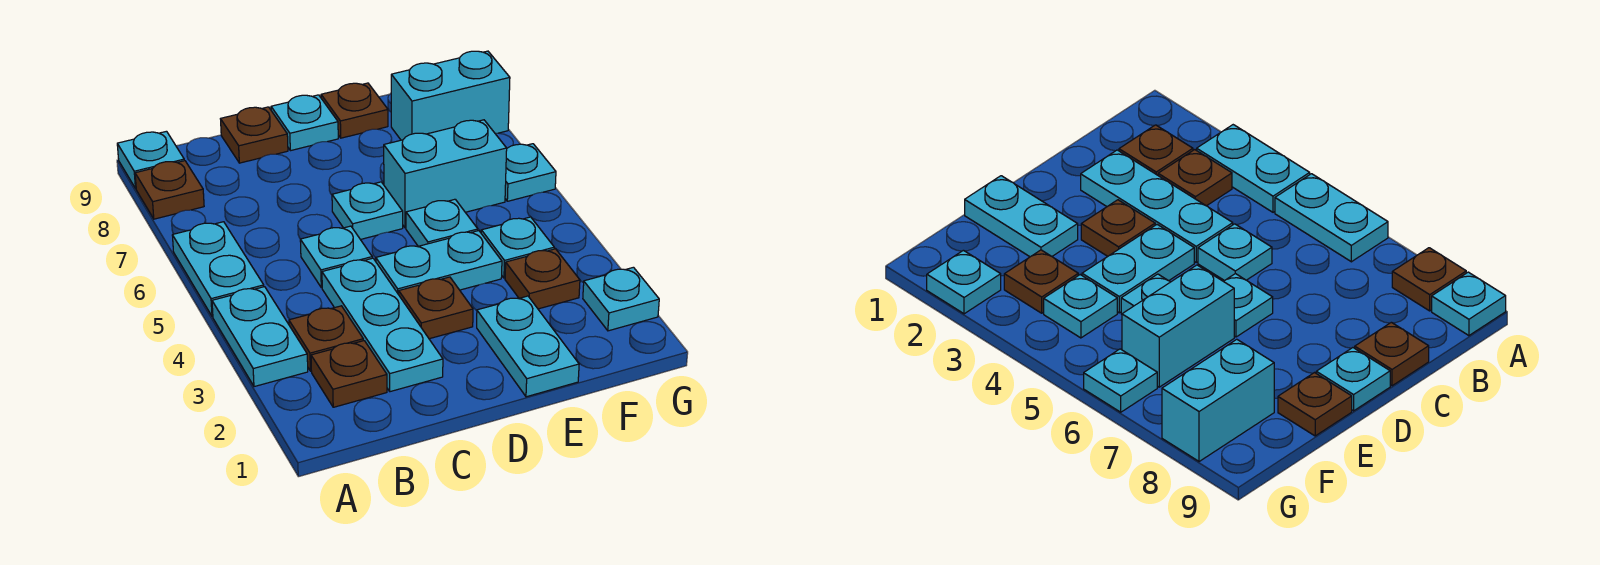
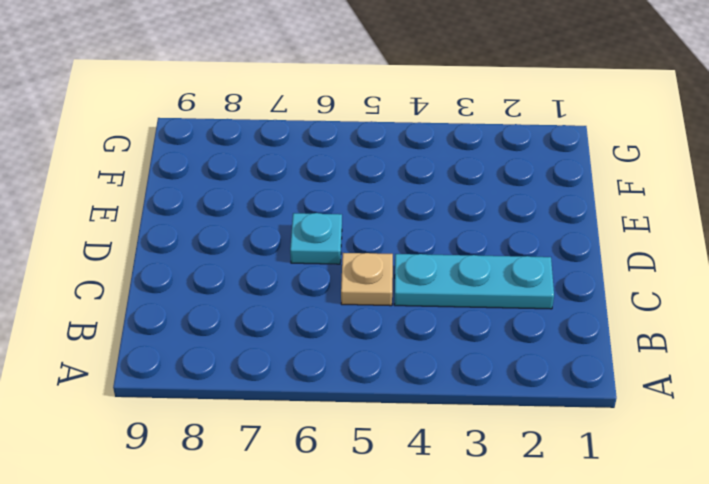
tan 1x1 plate [341,253,393,306] -> cyan 1x1 plate [300,226,372,288]
none -> cyan 1x2 plate [212,287,308,387]
none -> cyan 1x2 plate [172,222,264,316]
none -> brown 1x1 plate [135,161,204,219]

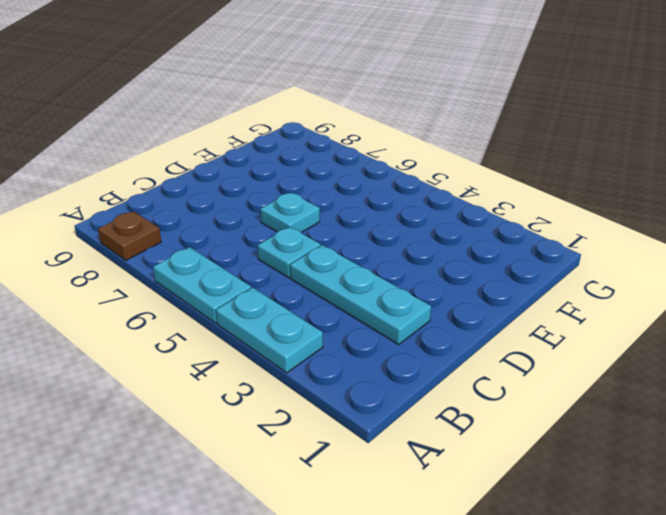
none -> cyan 1x1 plate [117,131,184,188]
none -> brown 1x1 plate [311,341,387,407]
none -> brown 1x1 plate [289,306,363,371]

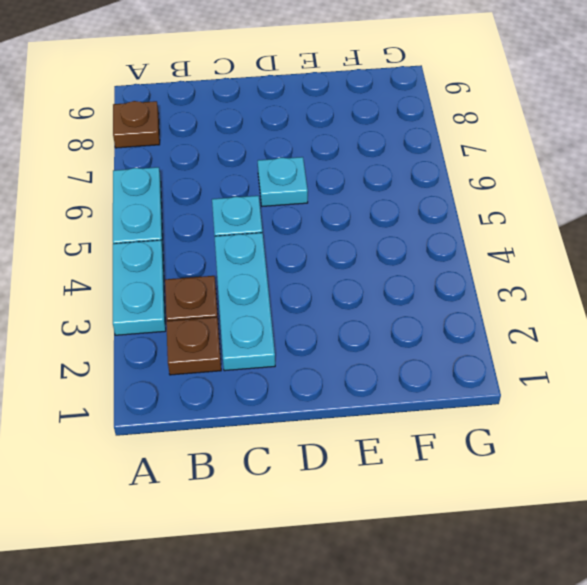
none -> cyan 1x1 plate [117,131,184,188]
none -> brown 1x1 plate [221,107,288,163]
none -> brown 1x1 plate [399,277,473,339]

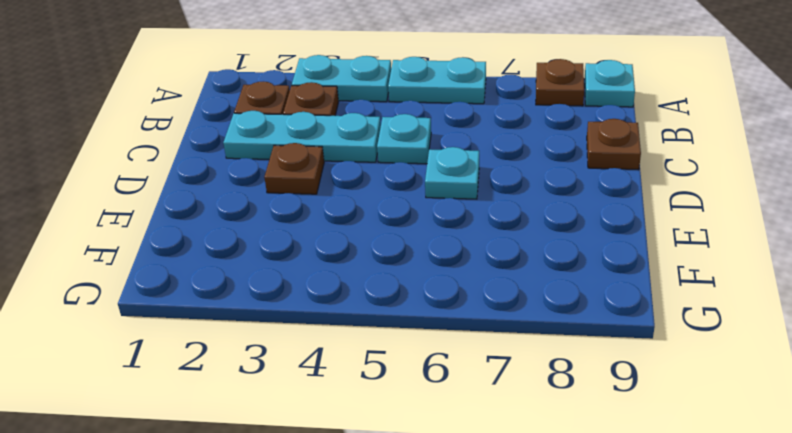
none -> cyan 1x2 plate [376,231,502,295]
none -> cyan 1x1 plate [271,95,338,151]
none -> cyan 1x2 plate [477,296,579,397]

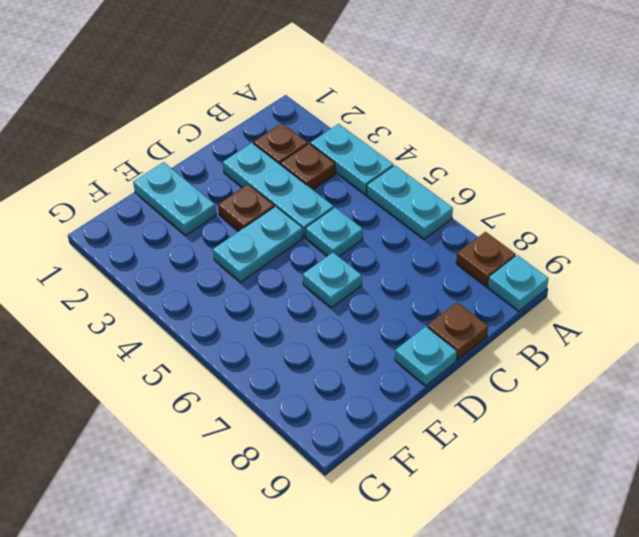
none -> cyan 1x1 plate [406,199,478,246]
none -> cyan 1x2 brick [384,120,507,228]
none -> brown 1x1 plate [321,83,388,138]

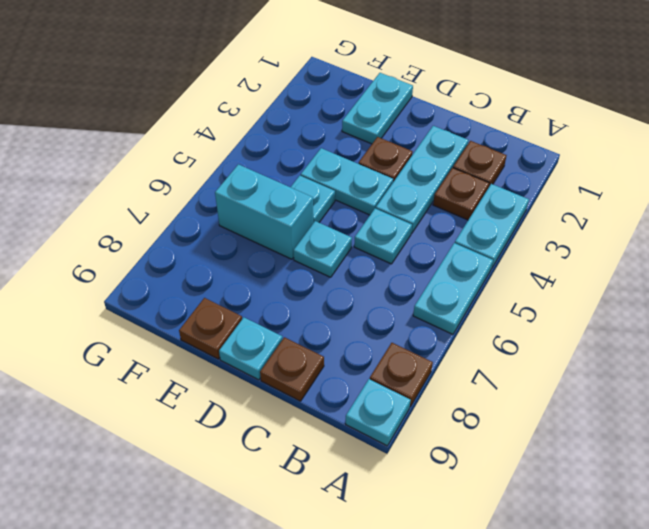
none -> brown 1x1 plate [505,249,580,309]
none -> cyan 1x1 plate [481,217,554,278]
none -> cyan 1x2 brick [391,51,510,140]

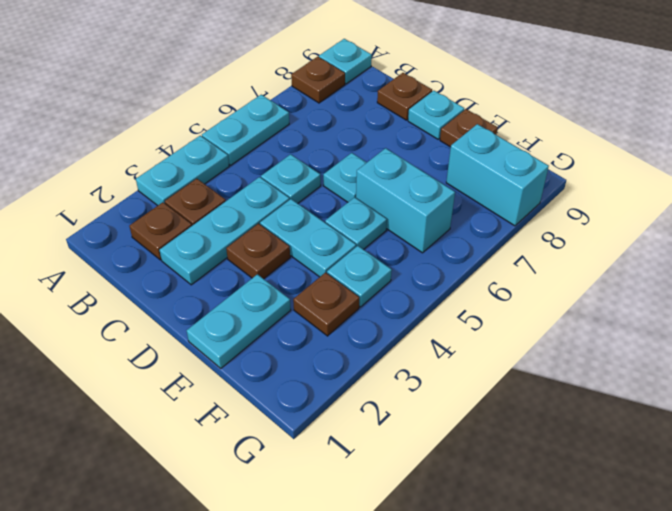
none -> cyan 1x1 plate [583,267,659,331]
none -> cyan 1x1 plate [505,144,556,201]

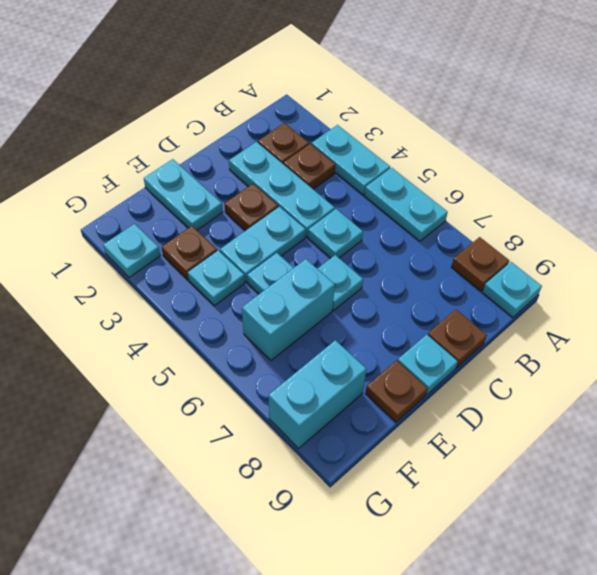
none -> cyan 1x1 plate [505,144,556,201]

